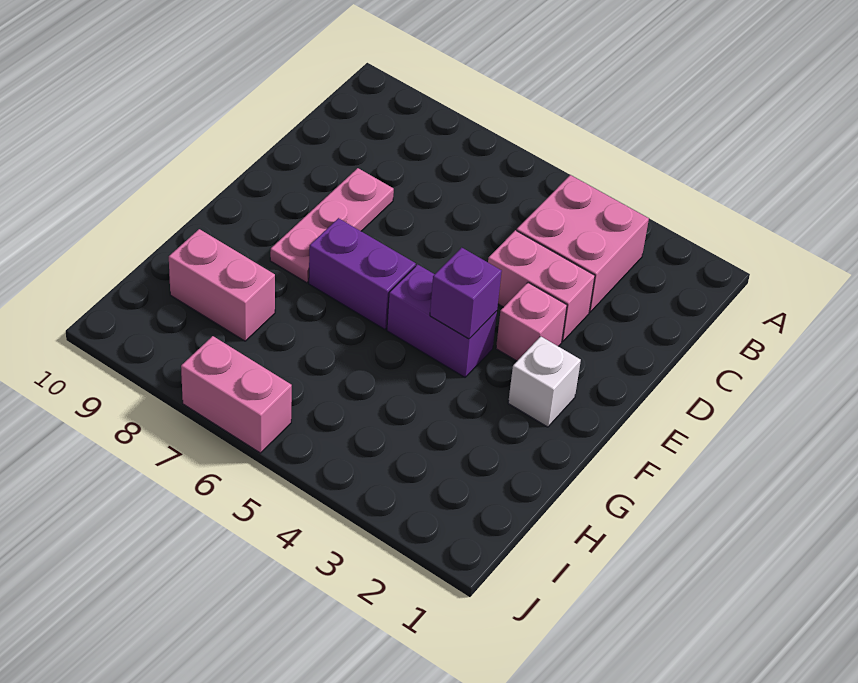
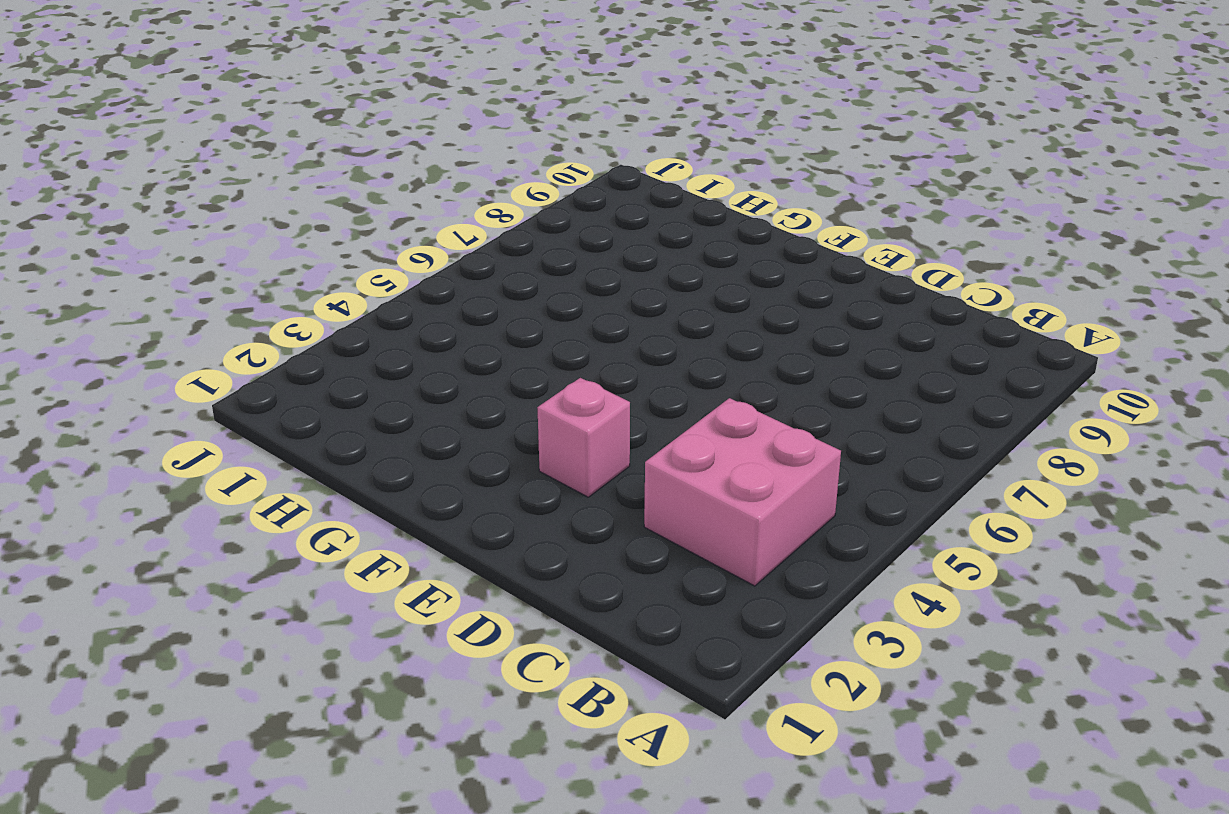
none -> pink 1x2 brick [488,230,595,342]
none -> pink 1x3 plate [270,168,394,283]

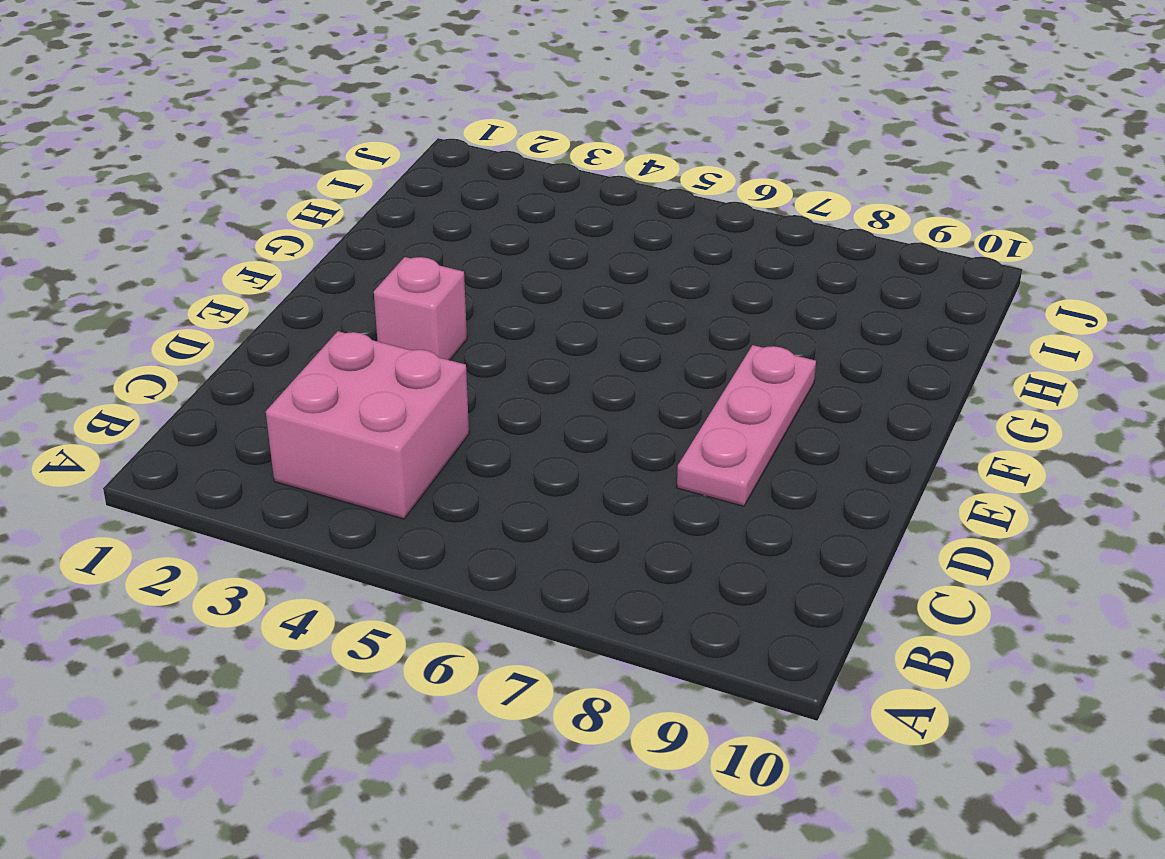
none -> pink 1x2 brick [488,230,595,342]
none -> white 1x1 brick [508,336,581,427]

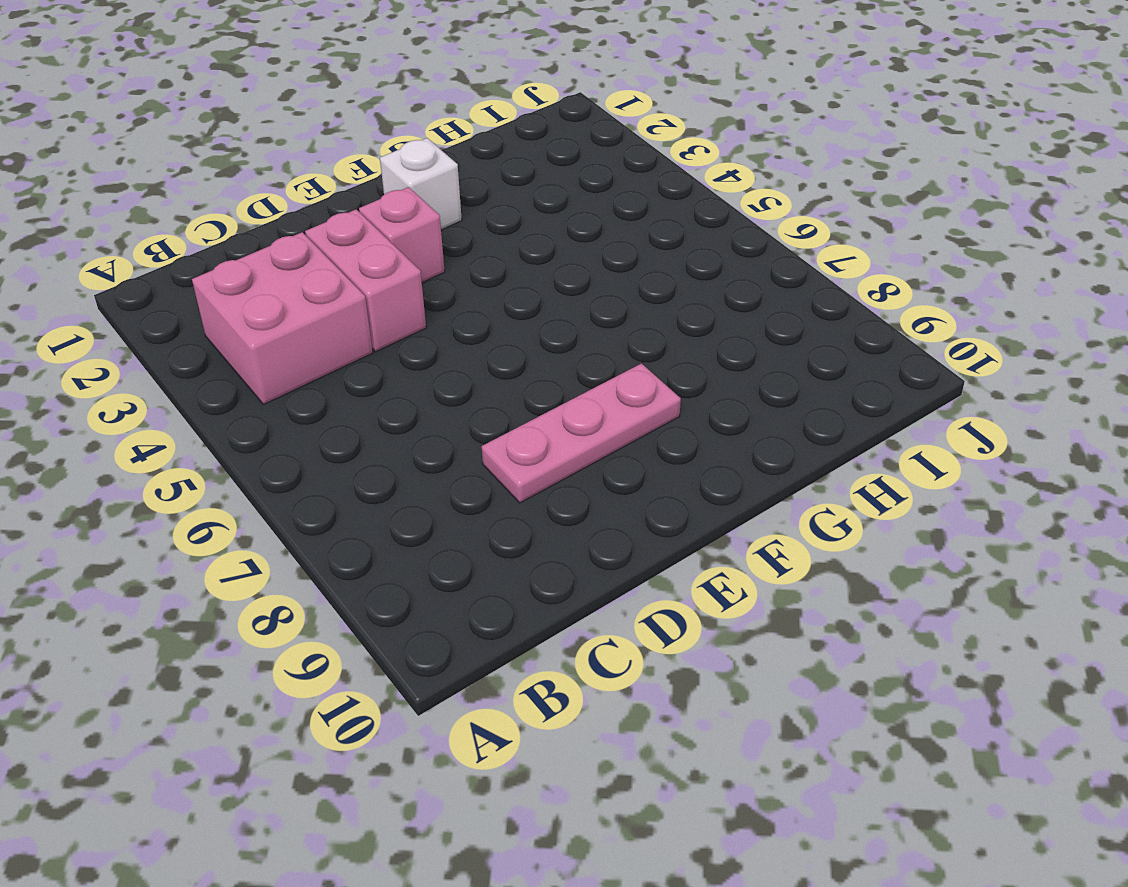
none -> purple 1x2 brick [387,264,497,377]
none -> purple 1x2 brick [309,218,416,329]

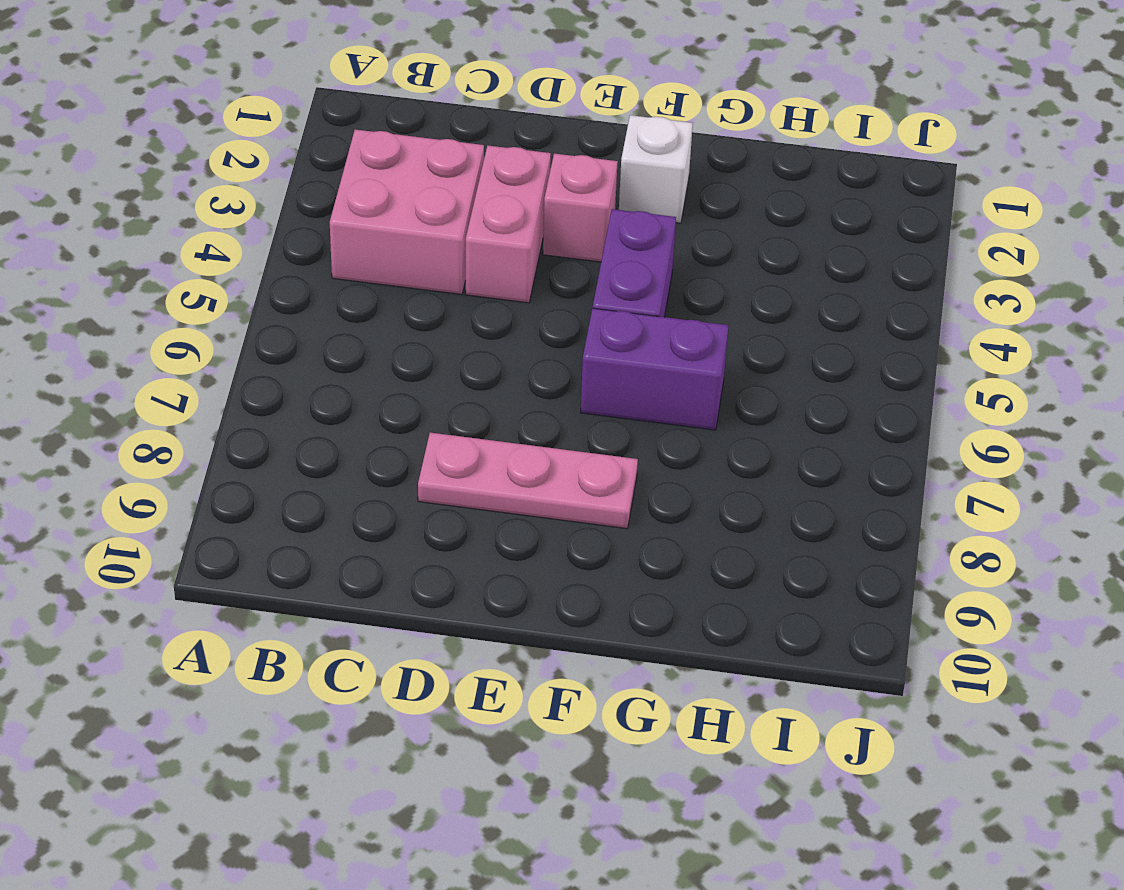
purple 1x2 brick [580,308,729,430] -> purple 1x2 brick turned to [309,218,416,329]
none -> pink 1x2 brick [169,229,275,341]
none -> pink 1x2 brick [181,336,292,453]

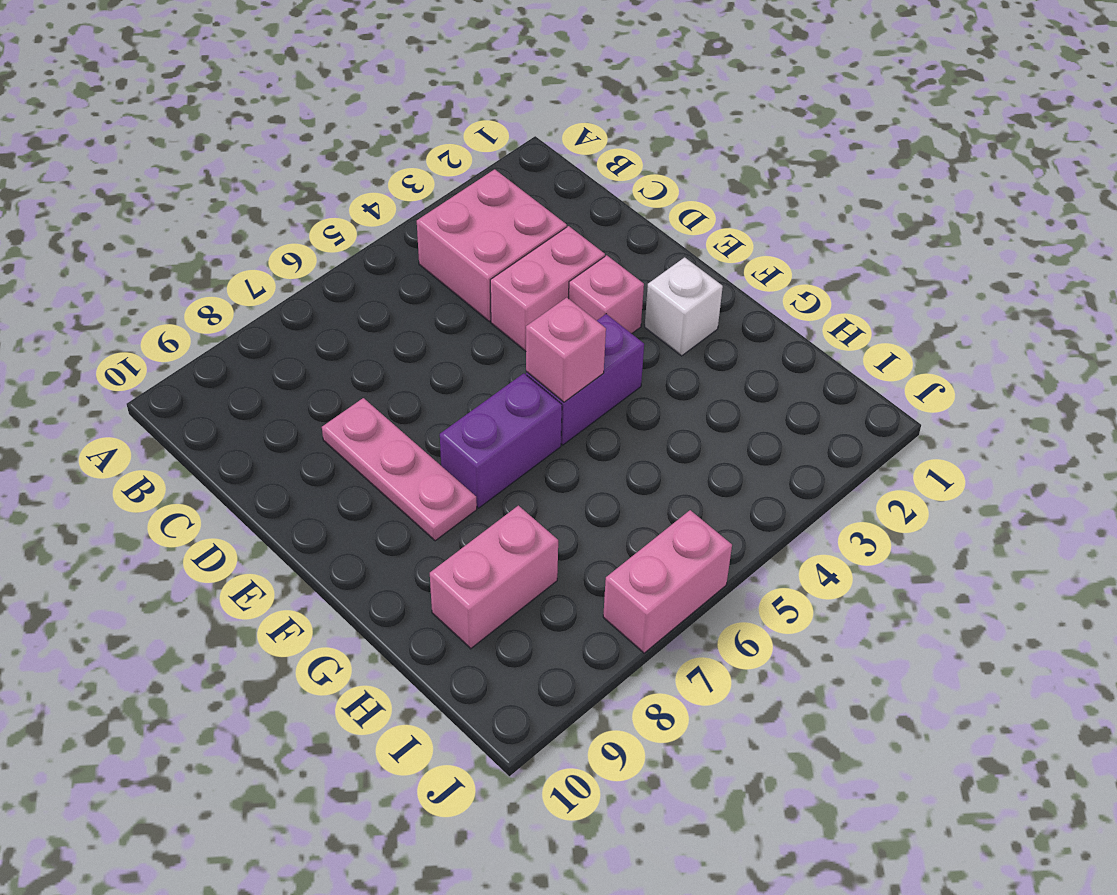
pink 1x1 brick [526,298,606,402] -> none
none -> purple 1x1 brick [430,248,502,339]

